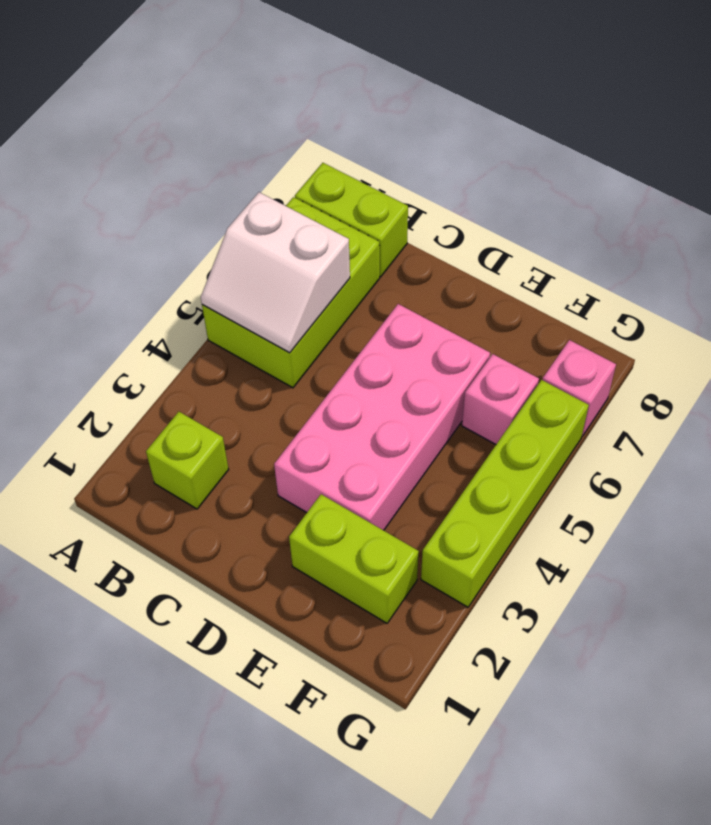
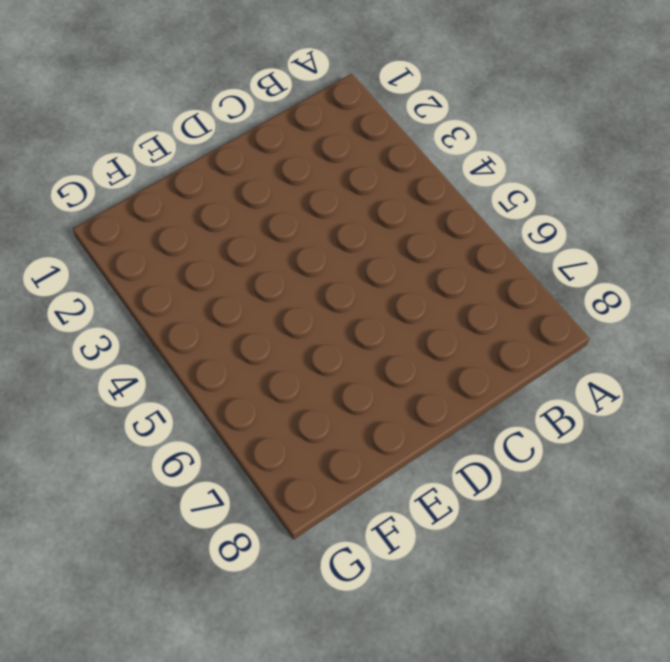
none -> lime 2x3 brick [202,197,380,388]
none -> lime 1x2 brick [295,163,408,277]

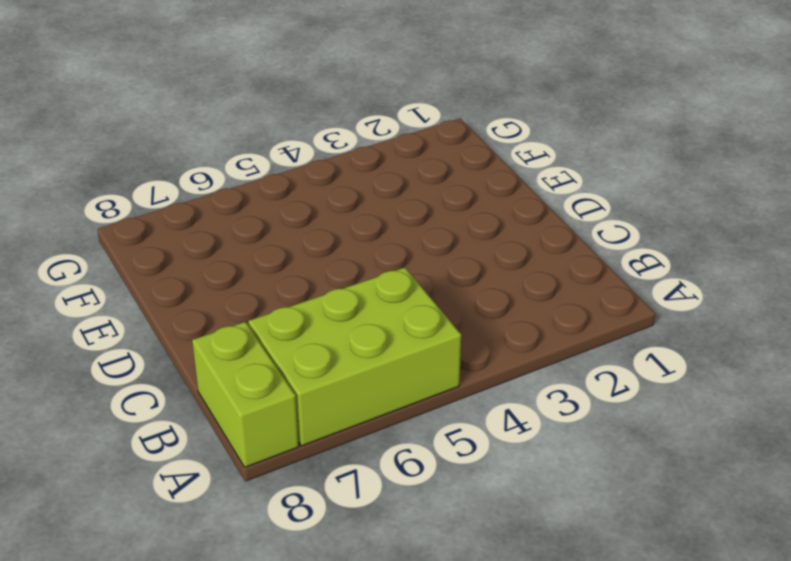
none -> lime 1x1 brick [146,412,229,509]
none -> pink 2x4 brick [274,304,490,530]

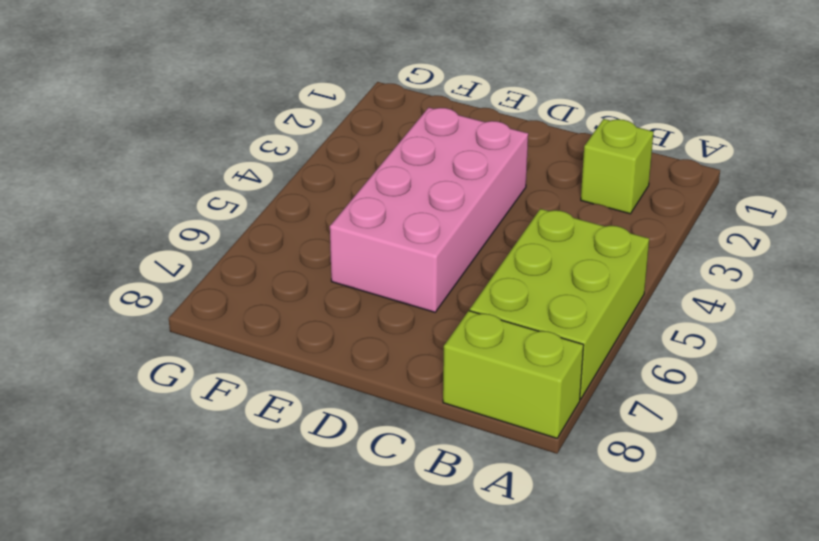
none -> lime 1x2 brick [289,494,419,623]
none -> pink 1x1 brick [462,354,539,444]

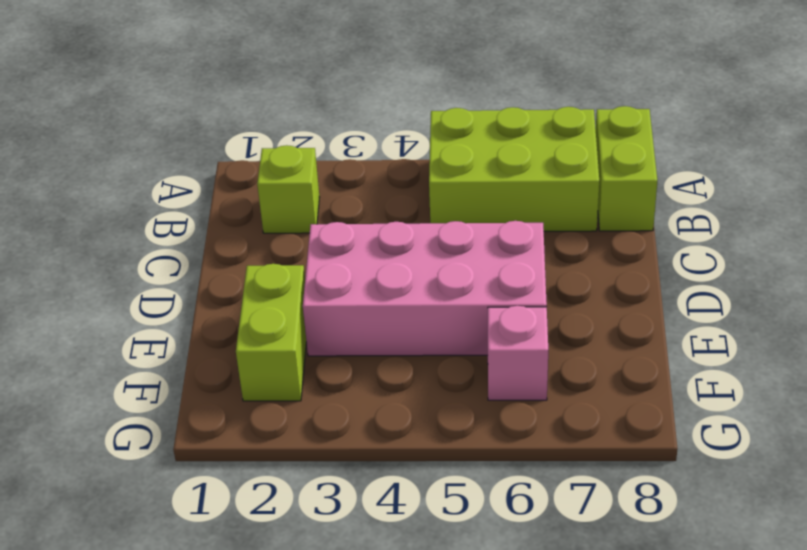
none -> lime 1x4 brick [421,380,589,607]
none -> pink 1x1 brick [543,340,616,436]

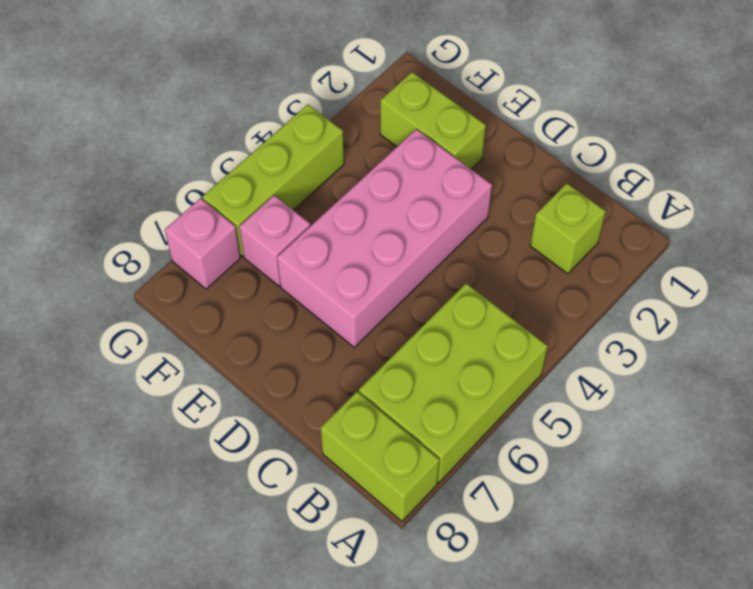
lime 1x3 brick [202,105,344,256] -> lime 1x4 brick [421,380,589,607]
none -> white 2x2 slope [201,192,350,353]

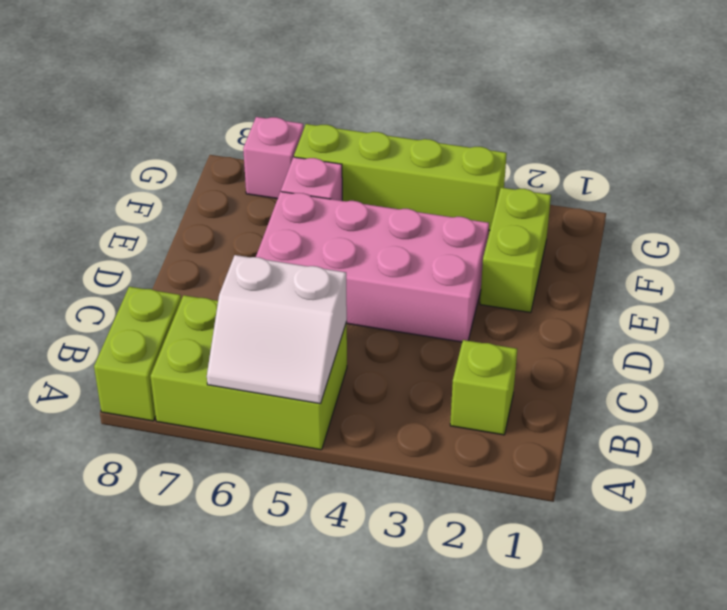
white 2x2 slope [207,255,347,404] -> white 2x2 slope turned to [201,192,350,353]

